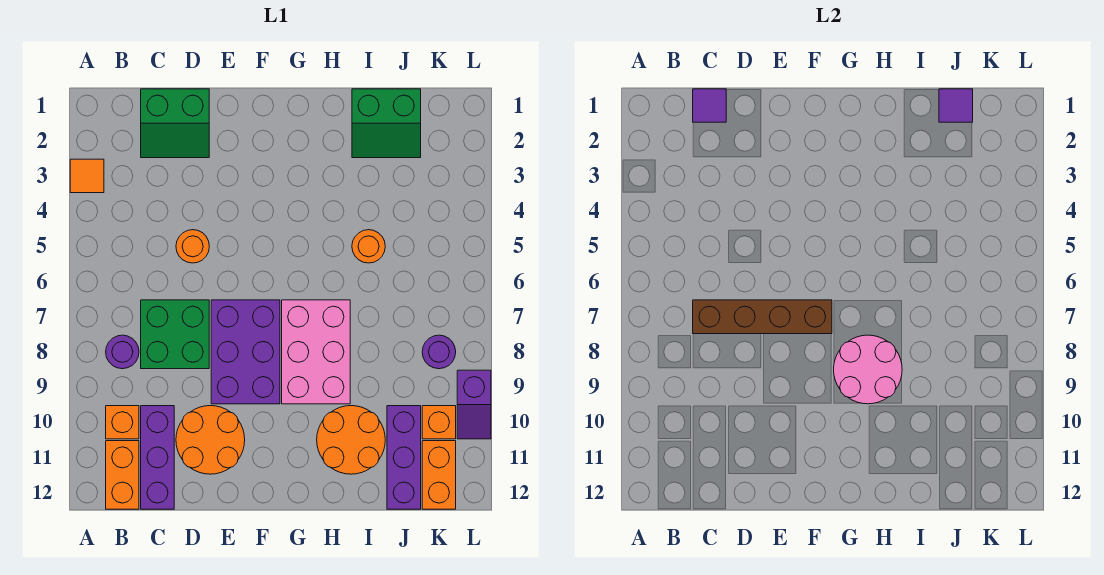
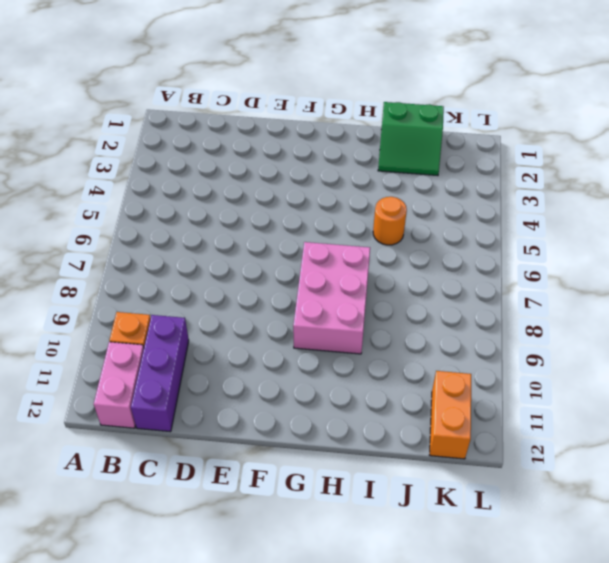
pink 1x2 brick [94,342,144,428] -> orange 1x2 brick [106,441,139,509]
none -> orange 1x1 tile [70,159,104,193]
none -> purple 1x1 round brick [106,335,139,369]
none -> green 2x2 slope [141,89,209,158]

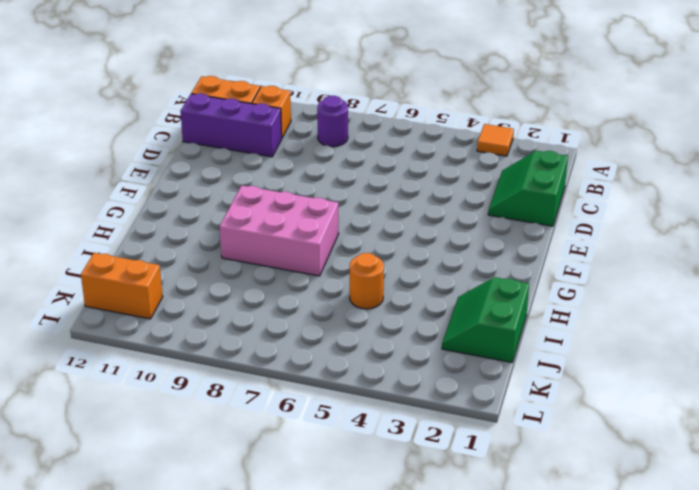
none -> green 2x2 brick [141,300,209,369]
none -> orange 1x1 round brick [176,230,209,263]
none -> orange 2x2 round brick [176,406,245,474]

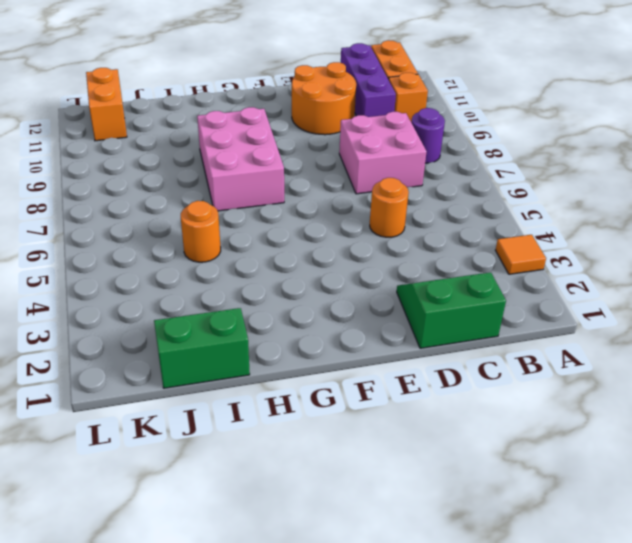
pink 2x2 brick [339,112,427,194] -> green 2x2 brick [141,300,209,369]
none -> purple 2x3 brick [211,300,280,404]
none -> orange 2x2 round brick [317,406,385,474]
none -> purple 1x3 brick [387,406,421,509]

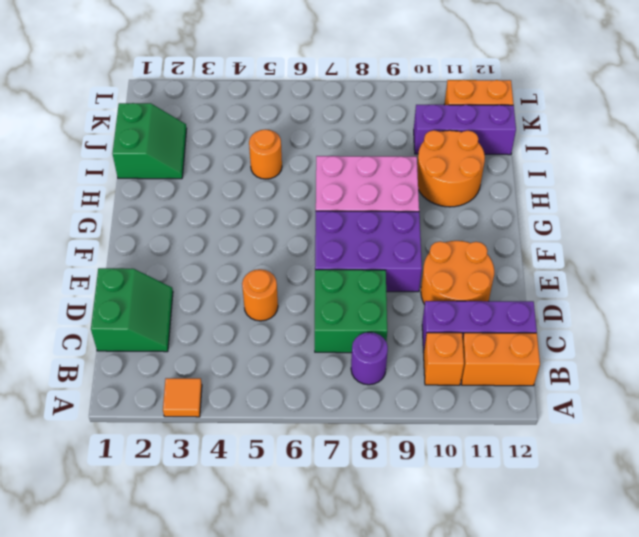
none -> purple 1x1 round brick [422,335,456,369]
none -> orange 1x1 brick [422,406,456,439]
none -> purple 1x2 slope [457,370,491,439]

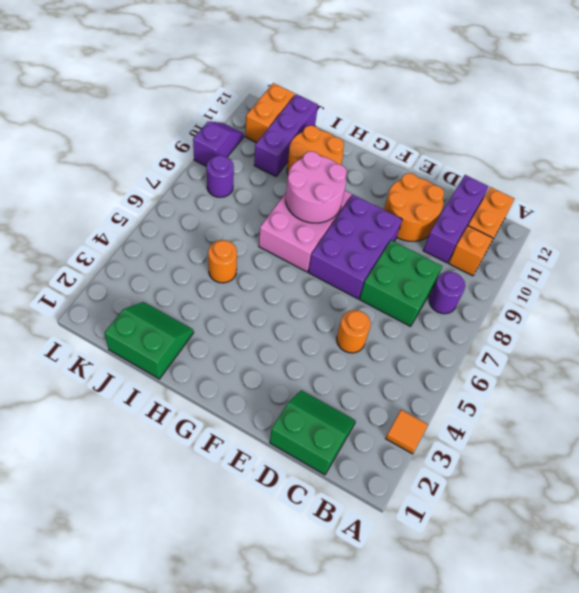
none -> orange 1x1 brick [422,406,456,439]
none -> purple 1x1 tile [693,89,726,122]
none -> brown 1x4 brick [693,300,832,334]

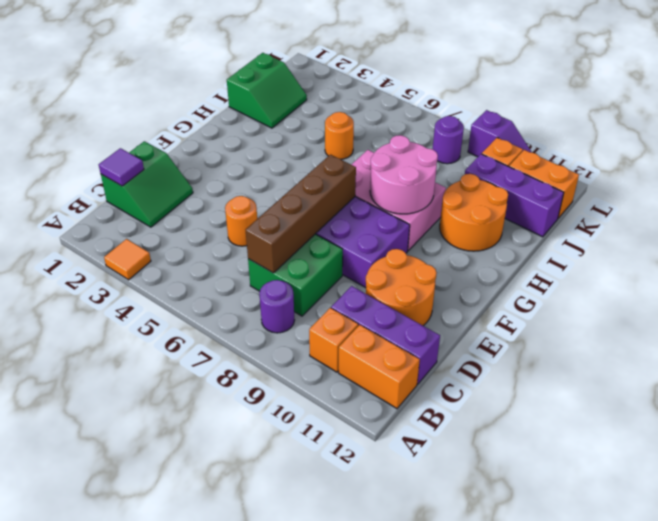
none -> purple 1x1 tile [939,89,973,122]

